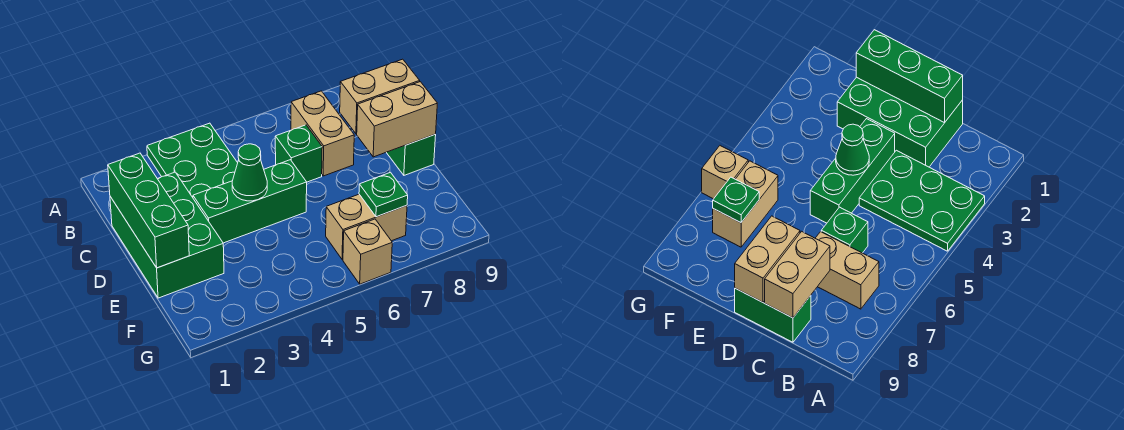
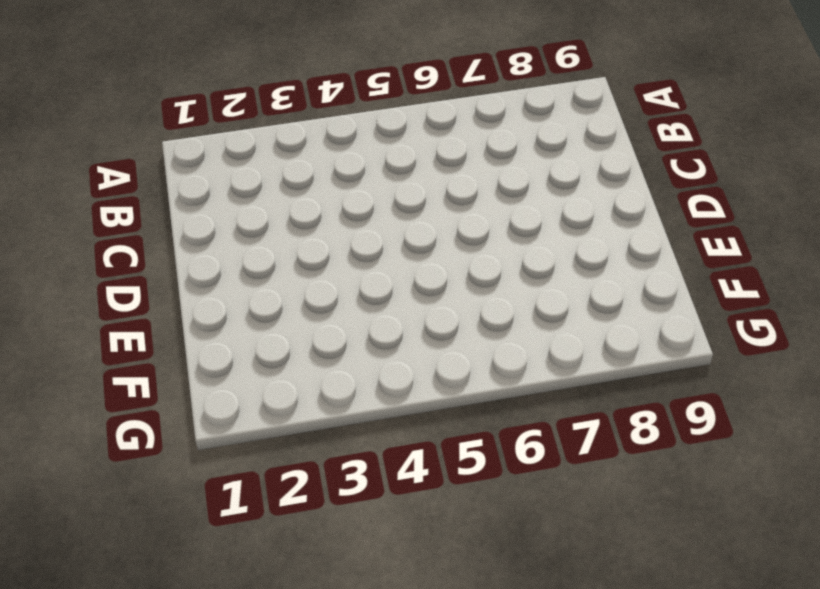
none -> green 2x3 plate [147,123,238,197]
none -> tan 1x2 brick [291,91,354,176]
none -> green 2x3 brick [110,172,224,298]

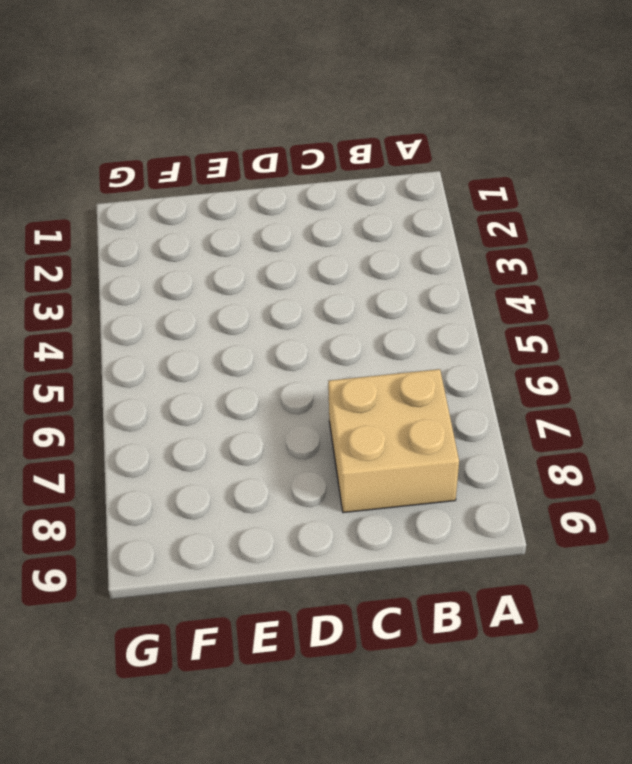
tan 2x2 brick [328,369,459,513] -> tan 1x2 brick [291,91,354,176]
none -> green 2x3 plate [147,123,238,197]
none -> green 2x3 brick [110,172,224,298]
none -> green 1x1 brick [275,125,322,182]

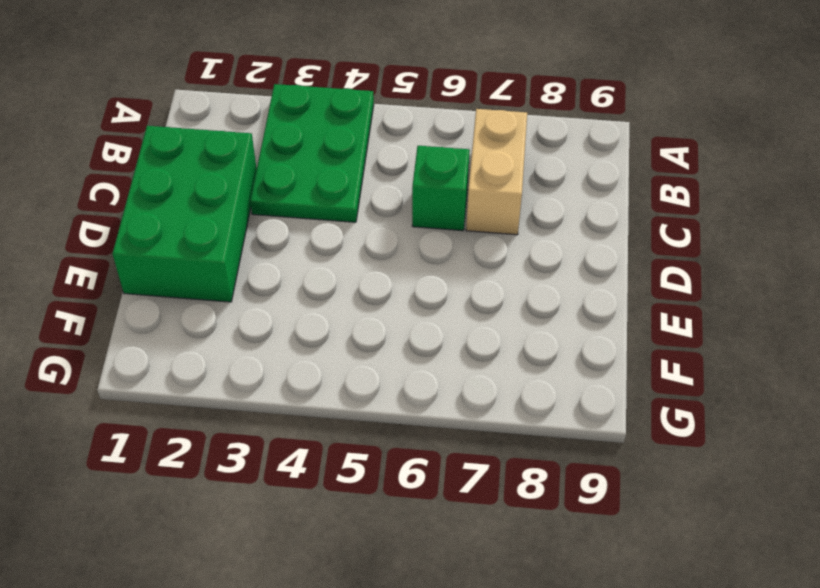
none -> green 1x2 brick [386,135,436,175]
none -> green 1x3 brick [193,160,307,243]
none -> tan 1x2 brick [326,194,407,260]

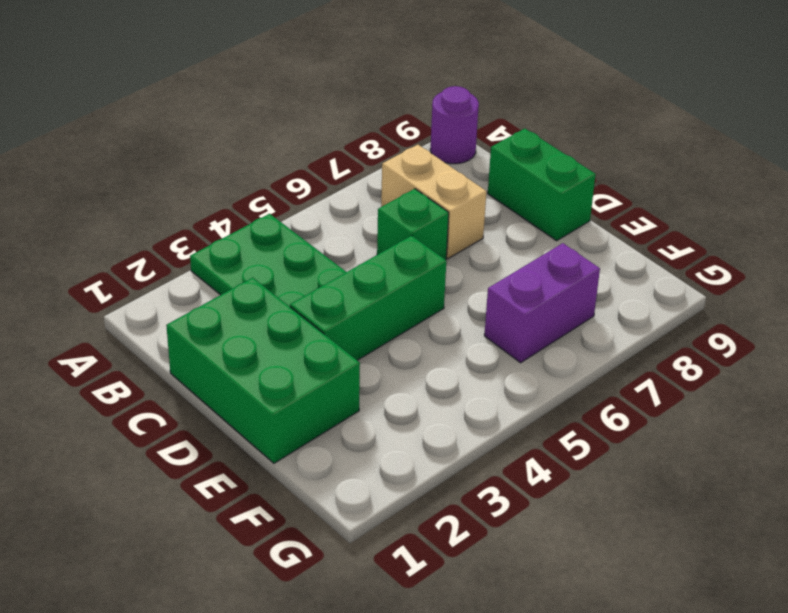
purple 1x1 round brick [430,86,479,164] -> none
purple 1x2 brick [484,243,600,363] -> tan 1x2 brick [326,194,407,260]
none -> tan 1x1 brick [343,219,392,284]
none -> green 1x3 brick [108,153,189,268]
none -> tan 1x2 brick [340,59,420,134]

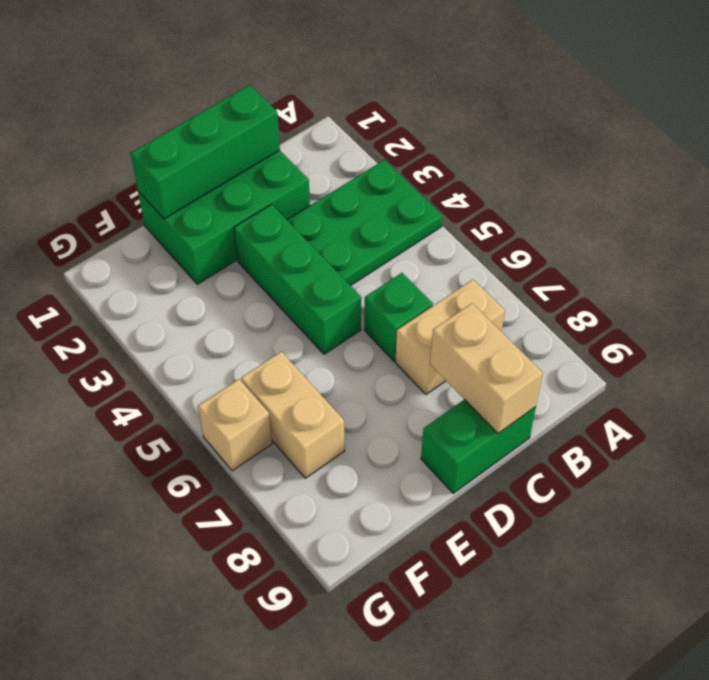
none -> green 1x1 cone [232,144,267,201]
none -> tan 1x2 brick [357,82,437,157]
none -> green 1x1 plate [359,172,408,217]

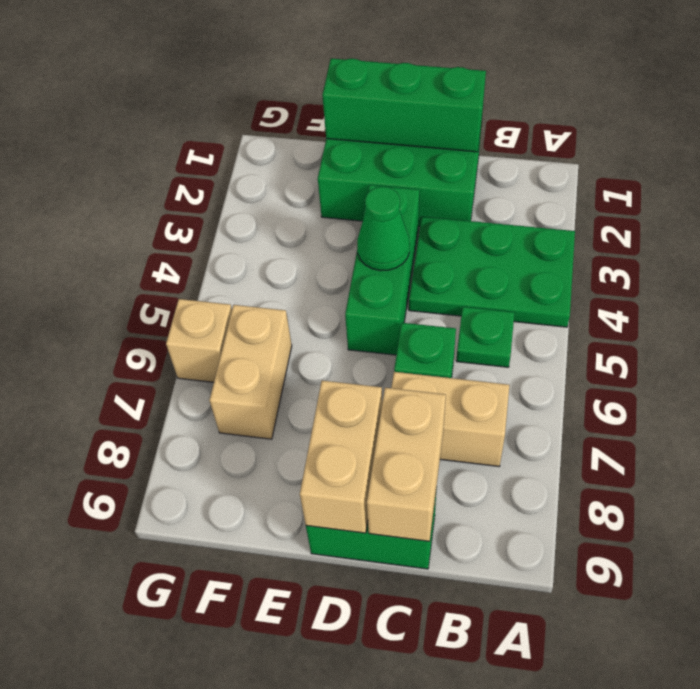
green 1x1 plate [456,307,515,367] -> green 1x1 plate moved to [359,172,408,217]

